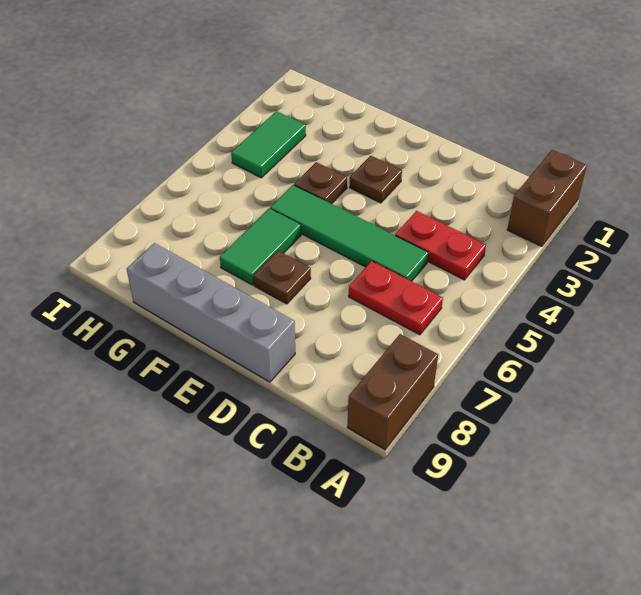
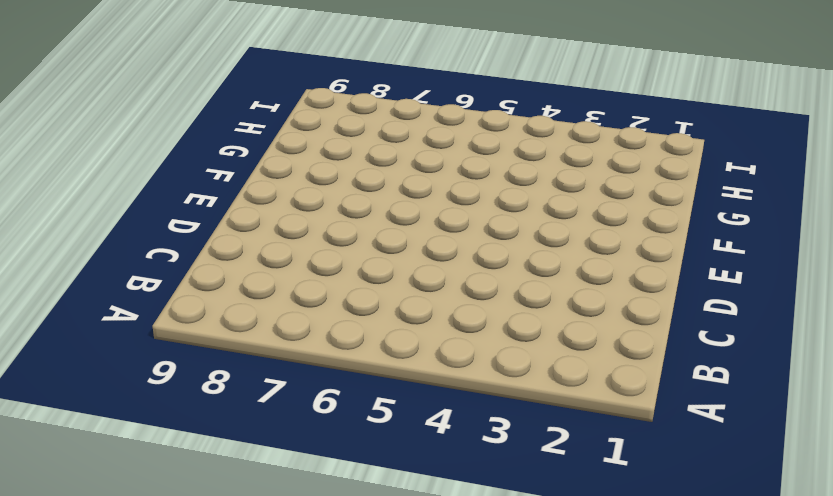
none -> brown 1x2 brick [507,150,587,246]
none -> brown 1x2 brick [347,334,438,450]

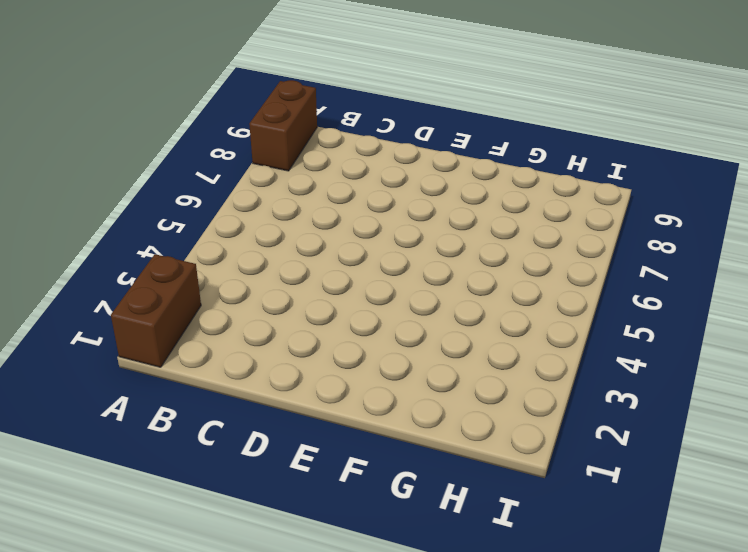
none -> red 1x2 plate [395,211,486,280]
none -> red 1x2 plate [349,261,443,335]

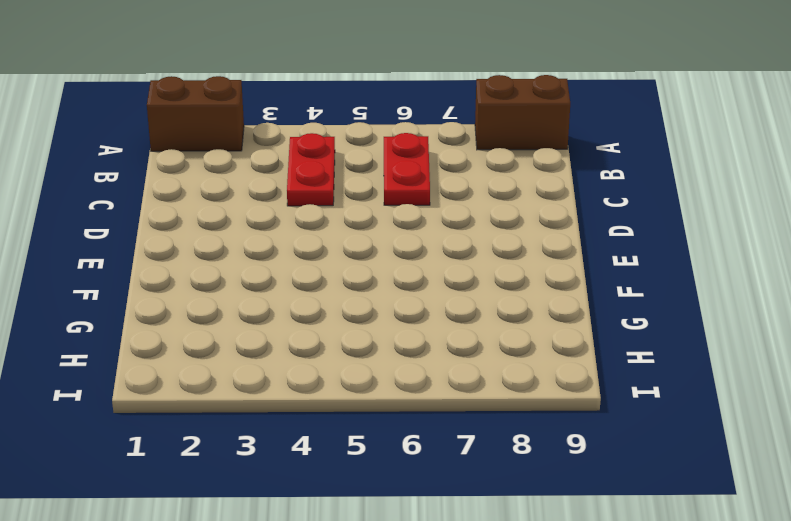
none -> green 1x4 tile [270,185,428,281]
none -> grey 1x4 brick [127,243,295,382]

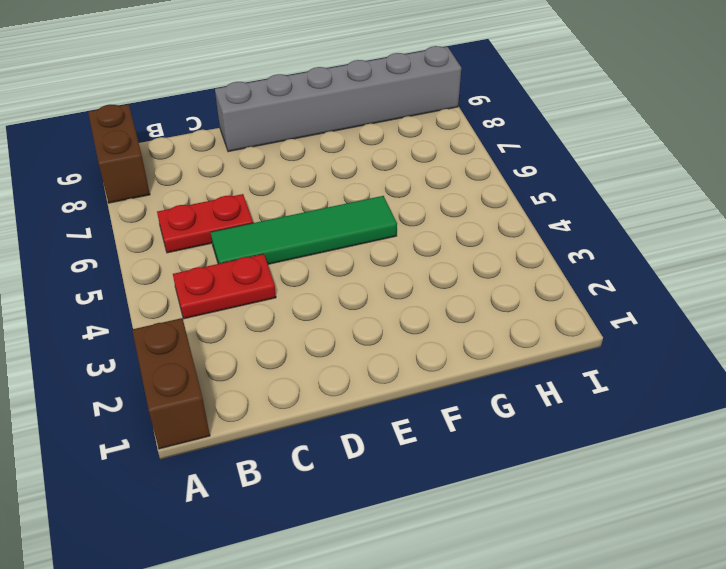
grey 1x6 brick [215,46,461,152] -> grey 1x4 brick [127,243,295,382]
none -> brown 1x1 plate [350,156,402,203]
none -> brown 1x1 plate [254,251,311,304]

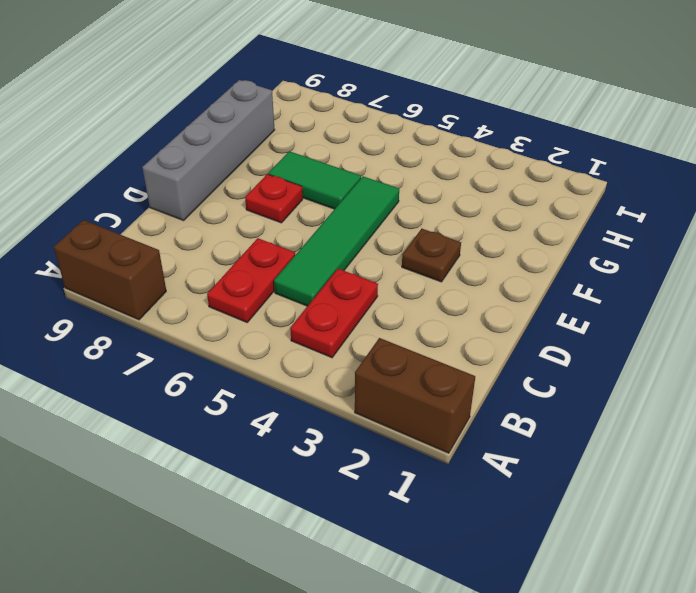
red 1x1 plate [245,174,303,223] -> brown 1x1 plate [254,251,311,304]
none -> brown 1x1 plate [294,162,347,204]
none -> green 1x2 tile [231,111,306,178]

